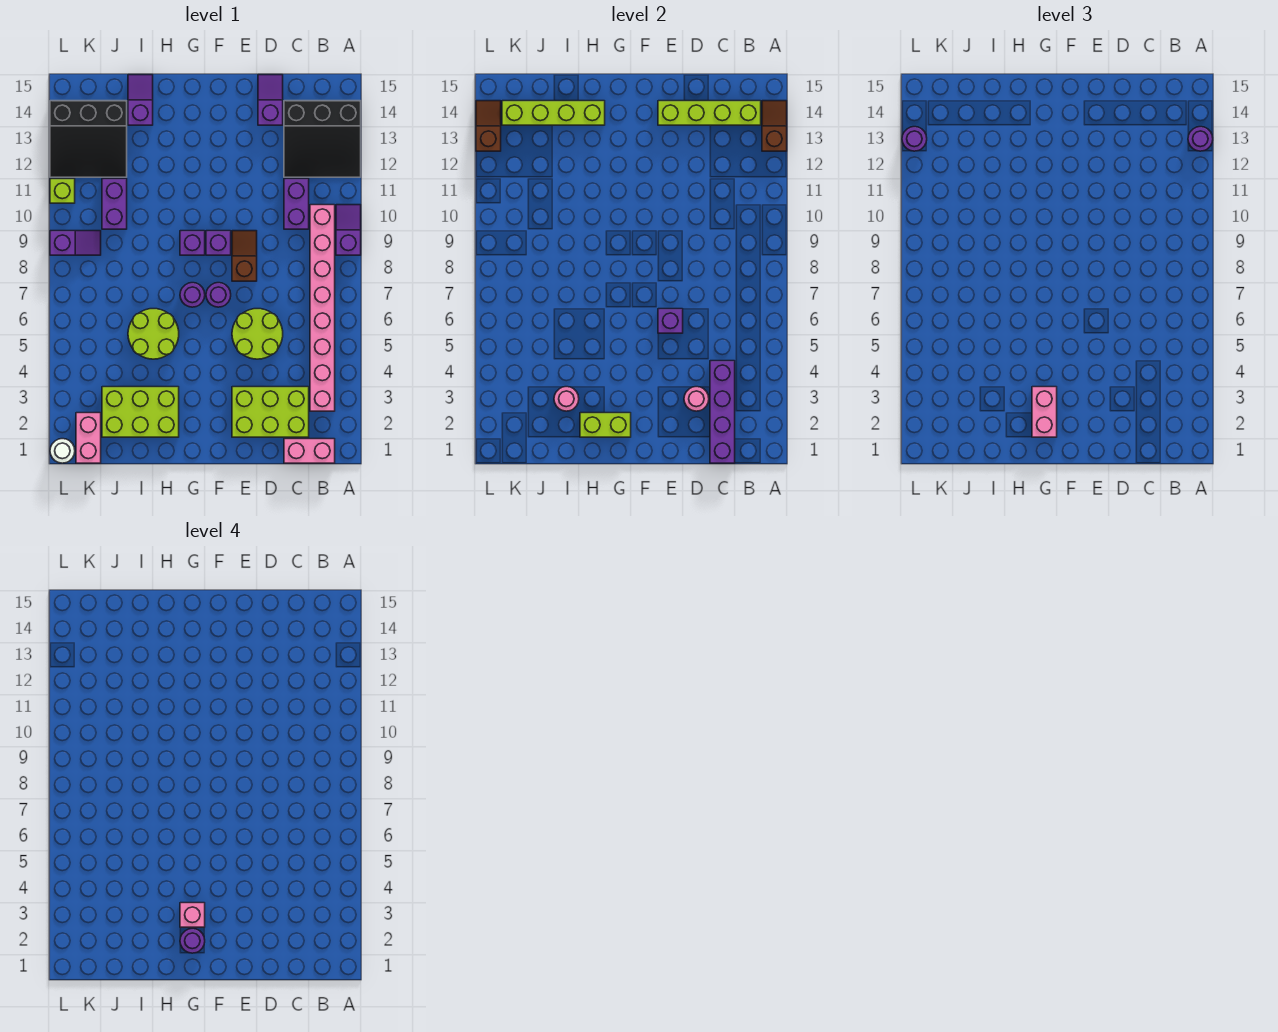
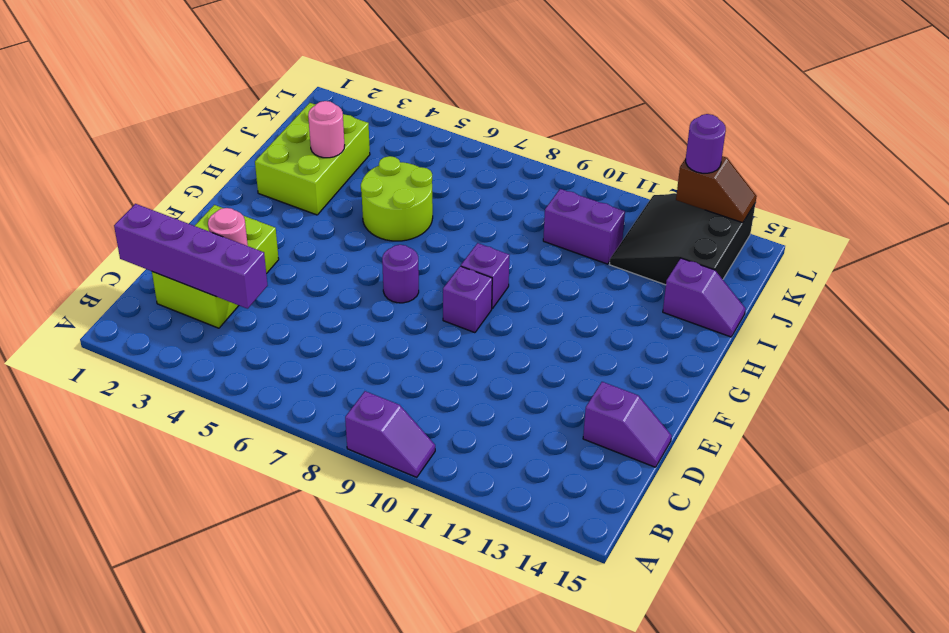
none -> black 3x3 slope [284,101,361,177]
none -> pink 1x2 brick [284,439,335,463]
none -> pink 1x8 brick [310,205,335,411]
none -> purple 1x2 brick [284,179,309,229]

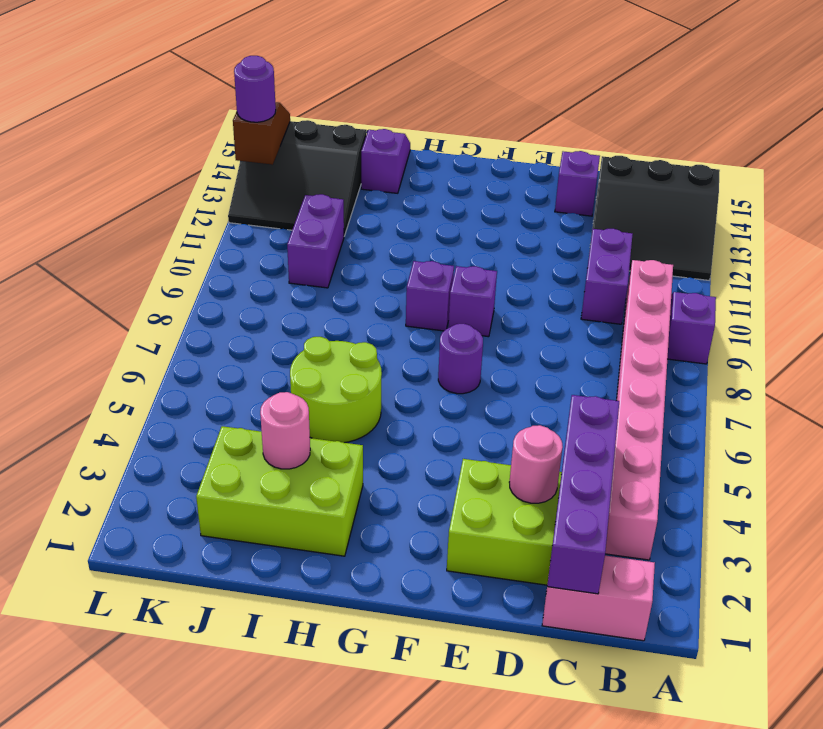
none -> lime 2x2 round brick [232,309,283,359]
none -> brown 1x2 slope [232,231,257,281]
none -> purple 1x1 round brick [180,283,205,307]
none -> pink 1x2 brick [76,413,101,463]

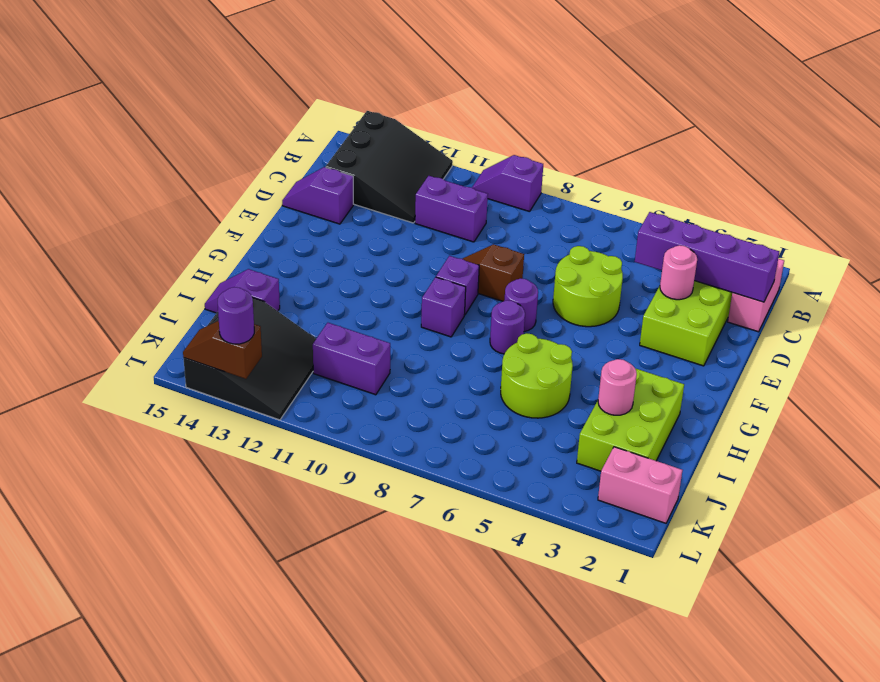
none -> pink 1x8 brick [310,205,335,411]
none -> purple 1x2 slope [50,231,101,255]
none -> white 1x1 round brick [50,439,75,463]
none -> lime 1x1 brick [50,179,75,203]

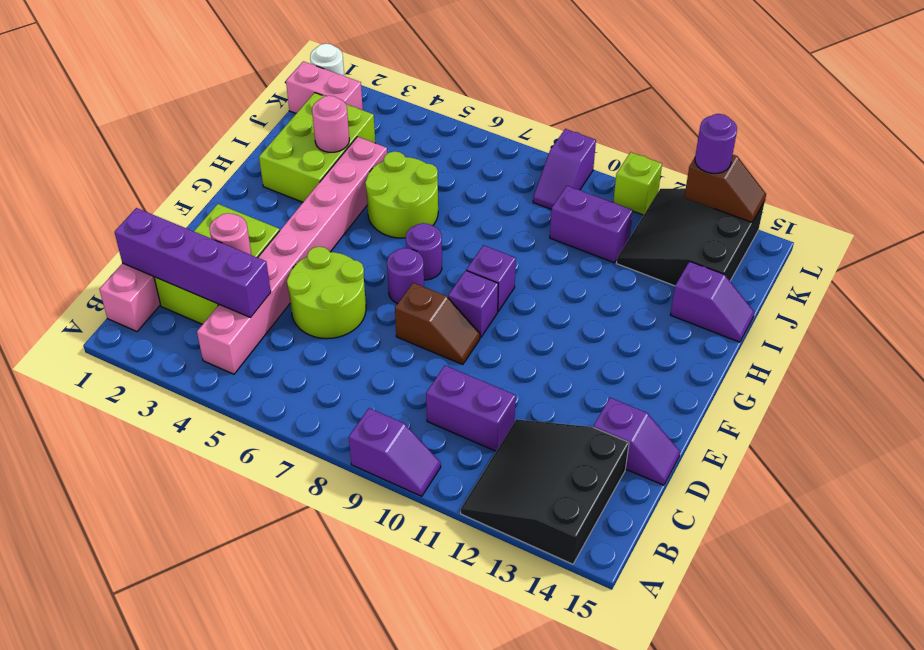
pink 1x8 brick [197,137,387,374] -> pink 1x8 brick turned to [310,205,335,411]
none -> brown 1x2 slope [762,101,787,151]
none -> lime 1x4 brick [658,101,761,125]
none -> purple 1x1 brick [658,309,683,333]
none -> lime 1x2 brick [580,413,631,437]

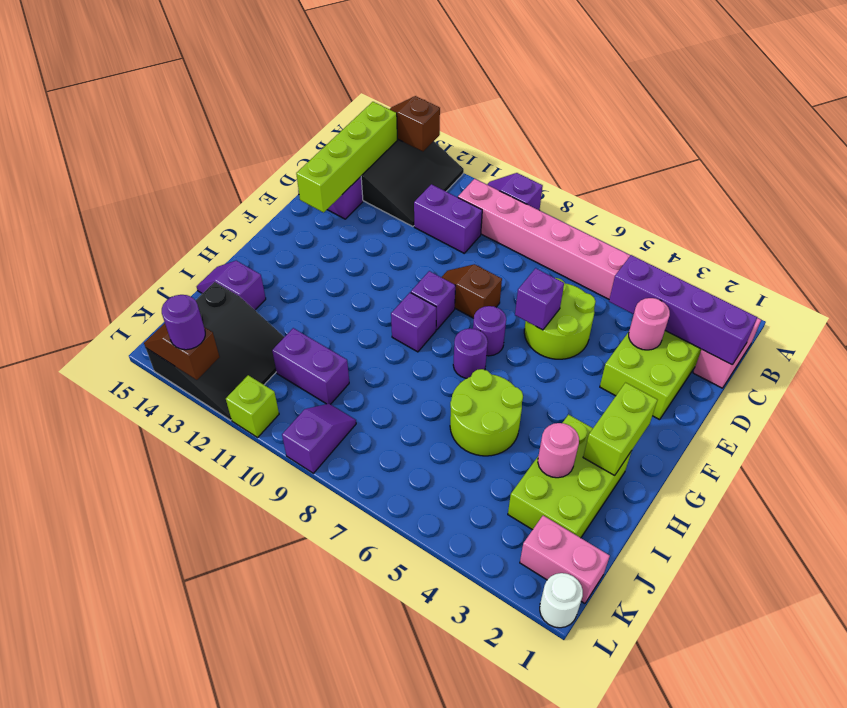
none -> lime 1x4 brick [502,101,605,125]
none -> purple 1x1 round brick [1188,127,1213,151]
none -> pink 1x2 brick [1032,387,1057,437]
none -> purple 1x1 round brick [180,929,205,953]

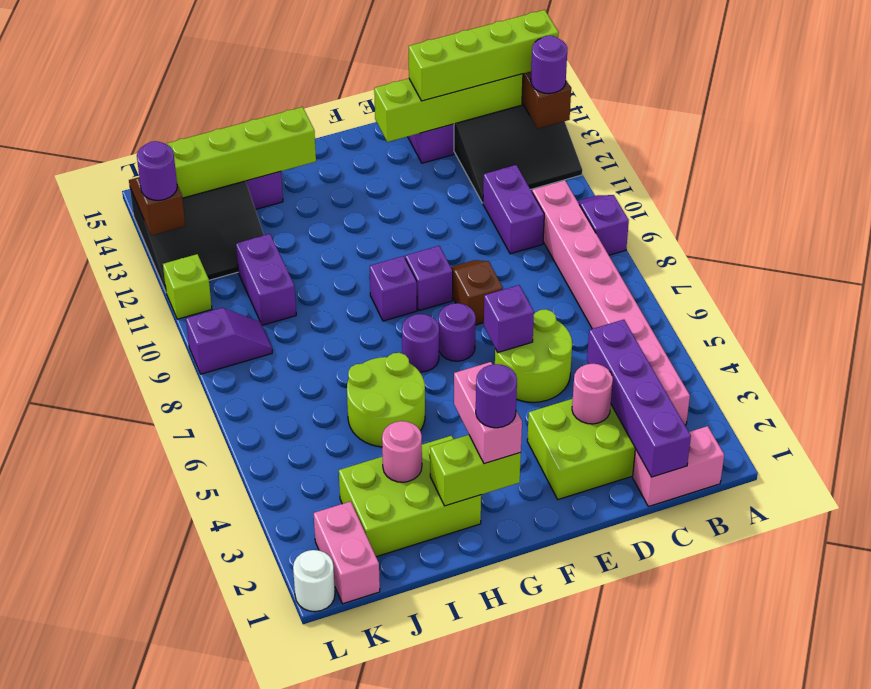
lime 1x4 brick [409,10,559,101] -> none
none -> pink 1x1 brick [180,903,205,927]

